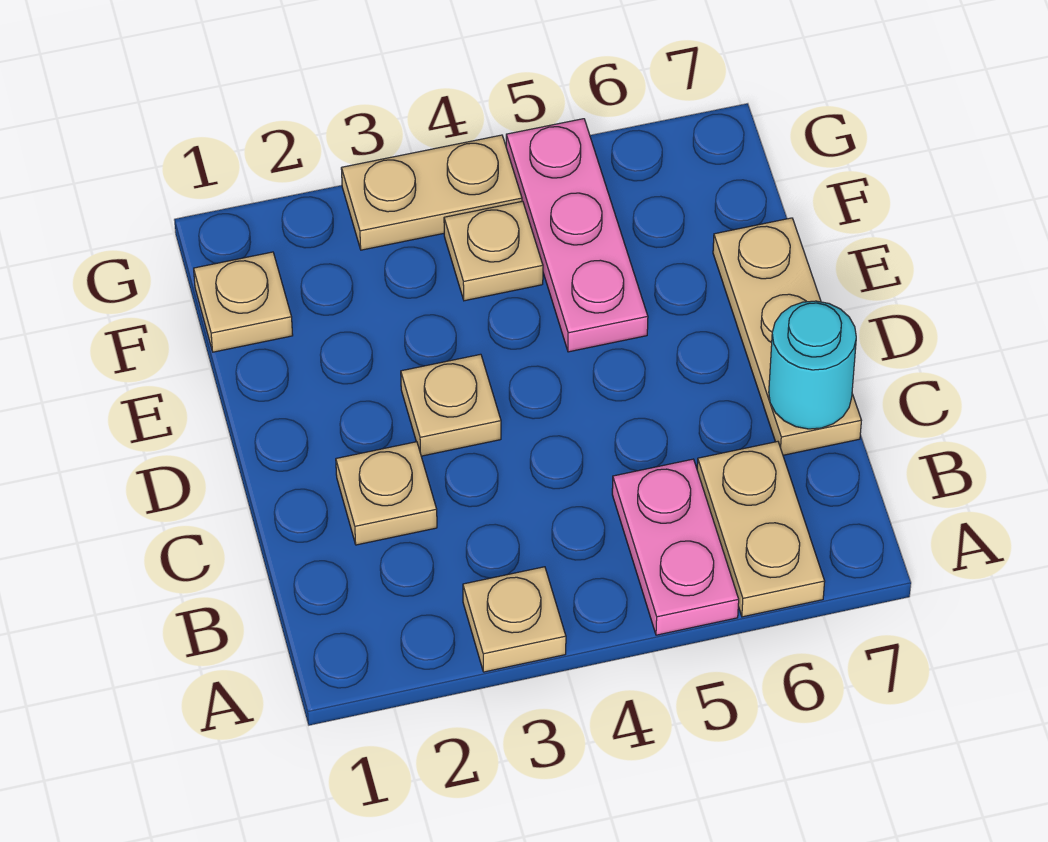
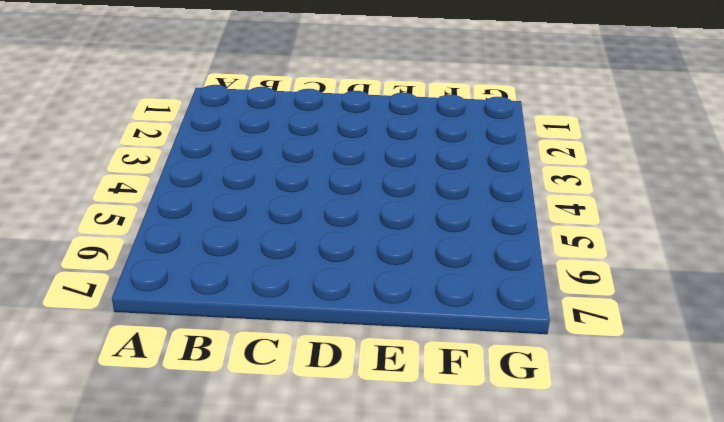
none -> tan 1x1 plate [463,567,566,672]
none -> pink 1x2 plate [612,459,739,635]

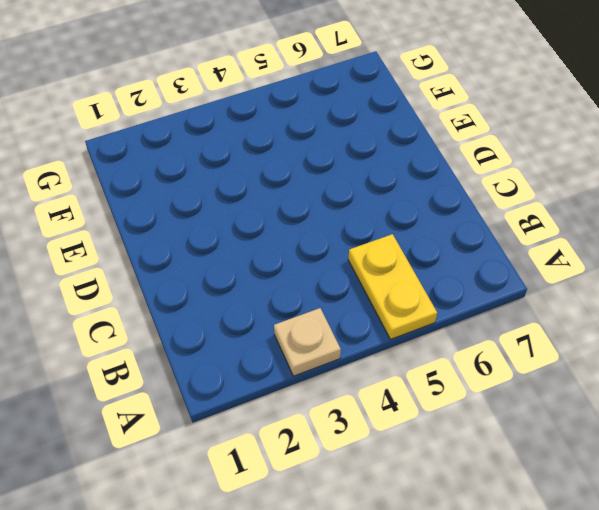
yellow 1x2 plate [348,234,437,339] -> pink 1x2 plate [612,459,739,635]
none -> tan 1x2 plate [697,442,825,617]
none -> tan 1x1 plate [336,442,437,545]

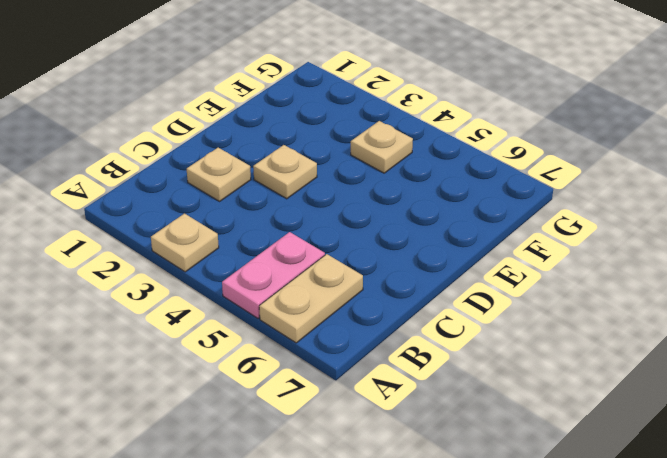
none -> tan 1x3 plate [713,218,861,455]
none -> pink 1x3 plate [506,119,648,352]

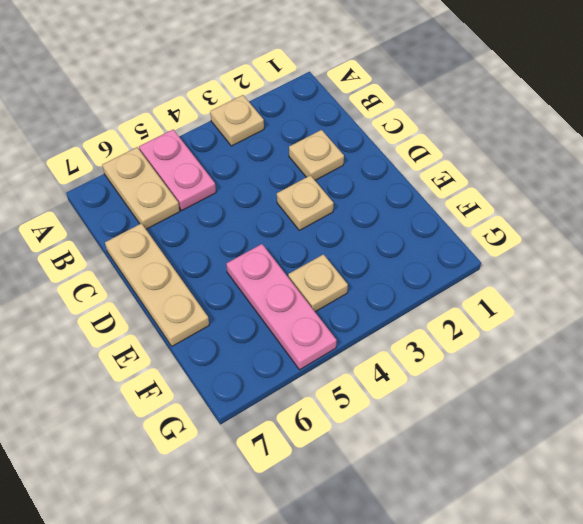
none -> tan 1x1 plate [194,252,293,352]
none -> tan 1x2 plate [341,135,522,250]

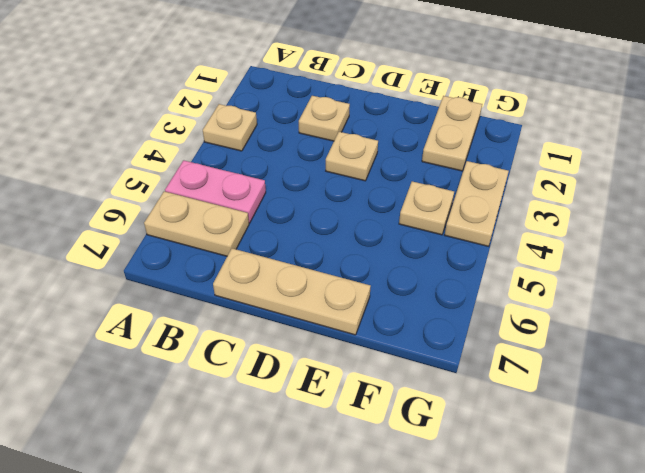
tan 1x2 plate [422,96,482,171] -> tan 1x1 plate [194,252,293,352]
none -> pink 1x3 plate [506,119,648,352]
none -> cyan 1x1 round brick [769,301,856,429]

